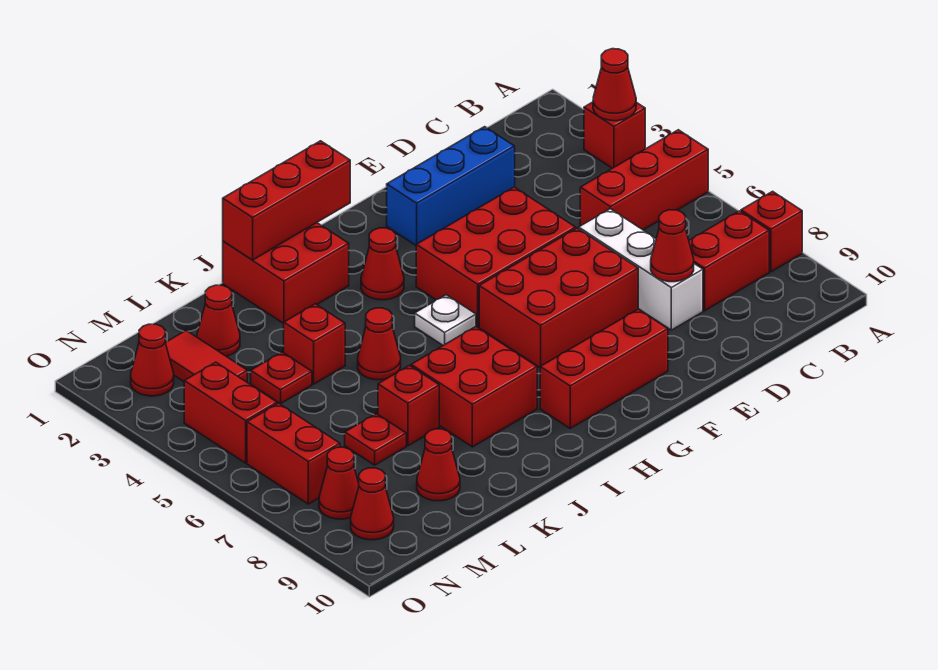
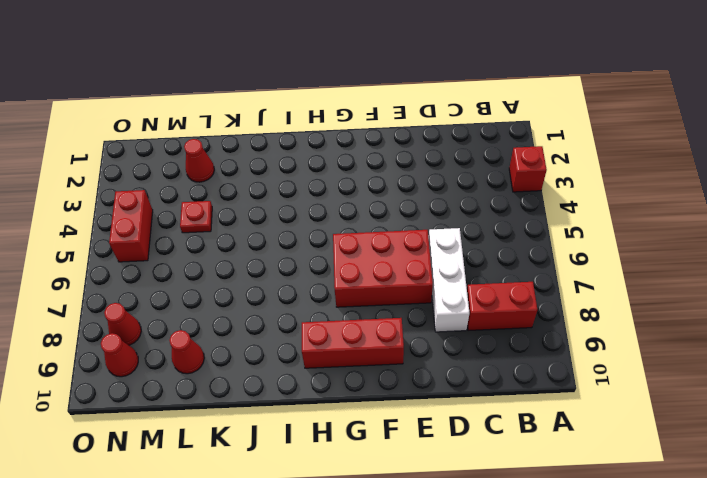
none -> red 1x3 brick [580,130,708,230]
none -> red 1x1 brick [741,191,802,272]
none -> blue 1x3 brick [387,127,515,245]

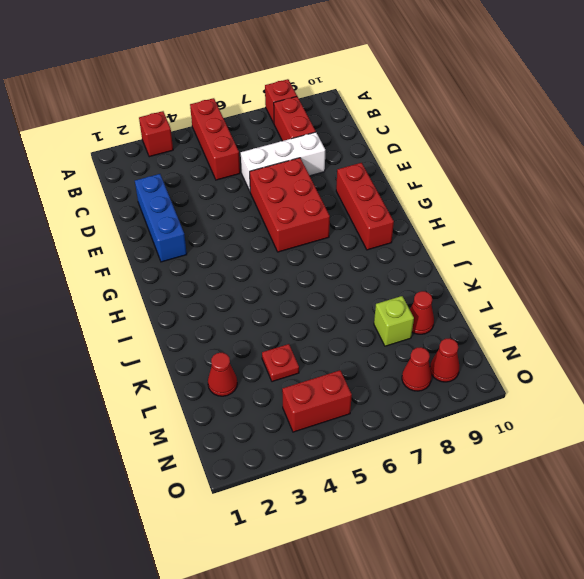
lime 1x1 brick [374,296,414,346] -> none
none -> red 2x3 brick [416,187,576,327]
none -> red 1x1 cone [361,228,404,300]
none -> white 1x1 plate [415,295,476,345]

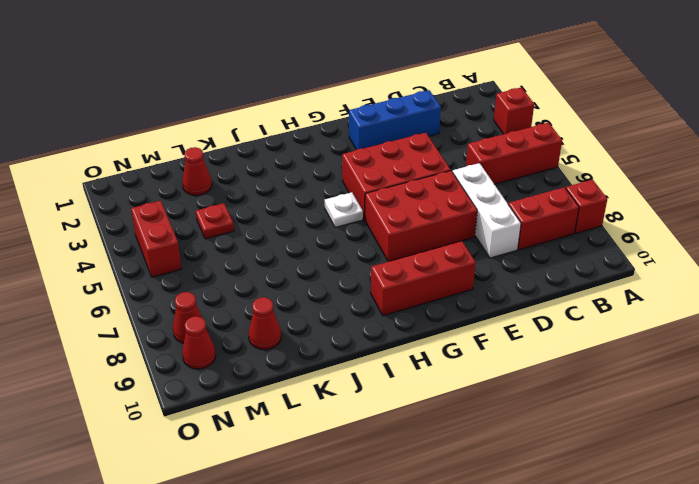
none -> red 1x1 cone [361,228,404,300]
none -> red 2x2 brick [223,223,349,324]
none -> red 2x2 brick [411,327,537,447]

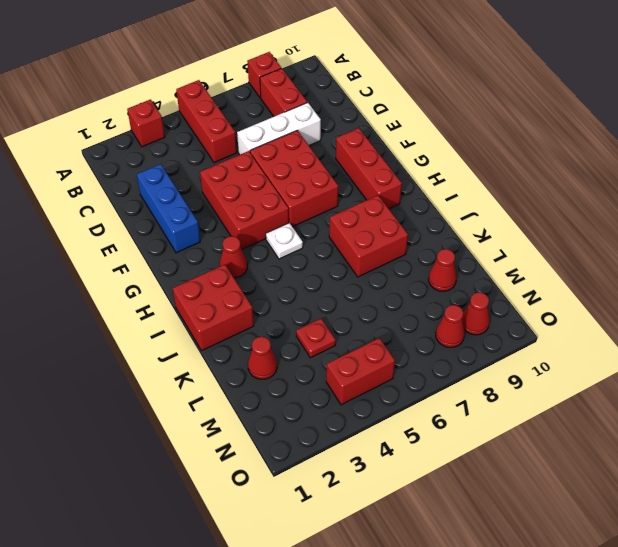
none -> red 1x1 cone [358,308,401,380]
none -> red 1x1 brick [284,304,345,384]
none -> red 1x1 brick [378,365,439,446]

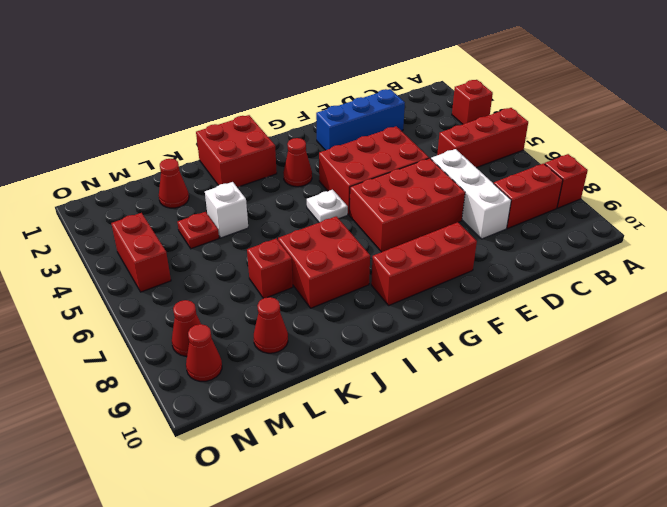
white 1x1 brick [205,182,248,238] -> red 1x1 brick [284,304,345,384]
none -> red 1x1 cone [358,308,401,380]
none -> red 1x1 plate [345,414,406,465]
none -> red 1x2 tile [165,330,247,382]

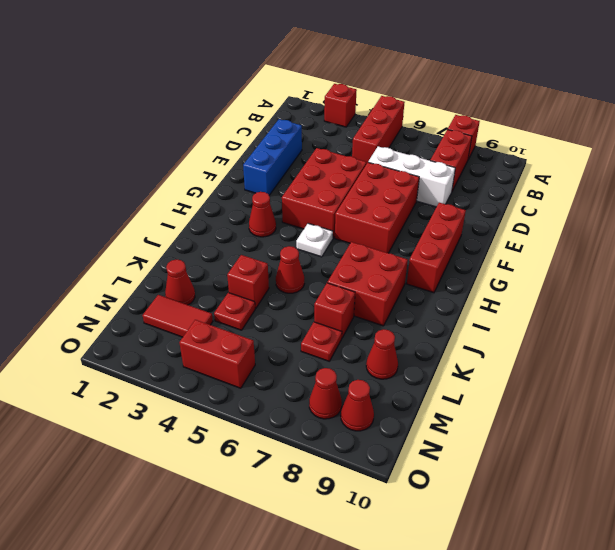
none -> red 2x2 brick [223,223,349,324]
none -> red 1x1 cone [131,324,174,396]
none -> red 1x2 brick [247,403,340,504]

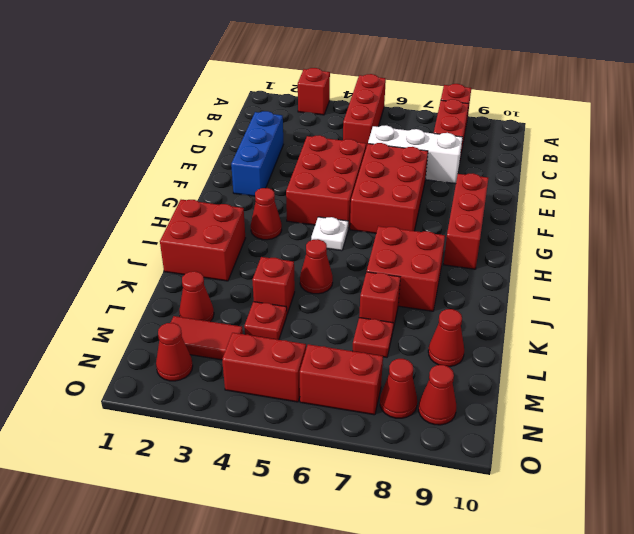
none -> red 1x1 cone [593,49,636,121]
none -> red 1x1 cone [651,210,694,282]
none -> red 1x3 brick [223,141,350,260]

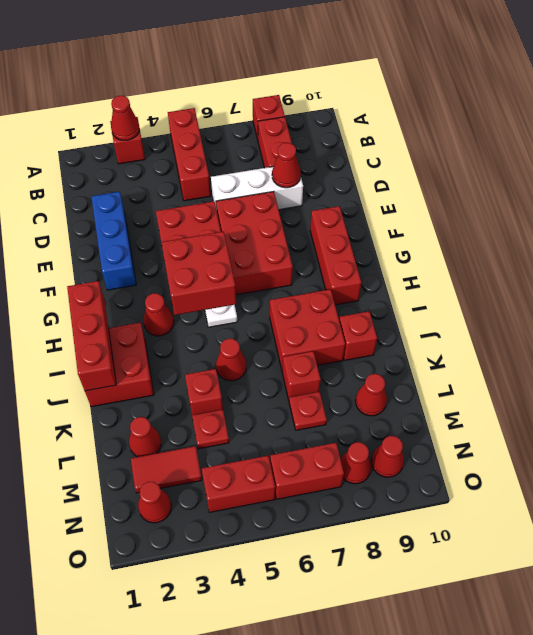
red 2x2 brick [161,231,236,315] -> none
red 1x1 brick [339,311,377,360] -> none

